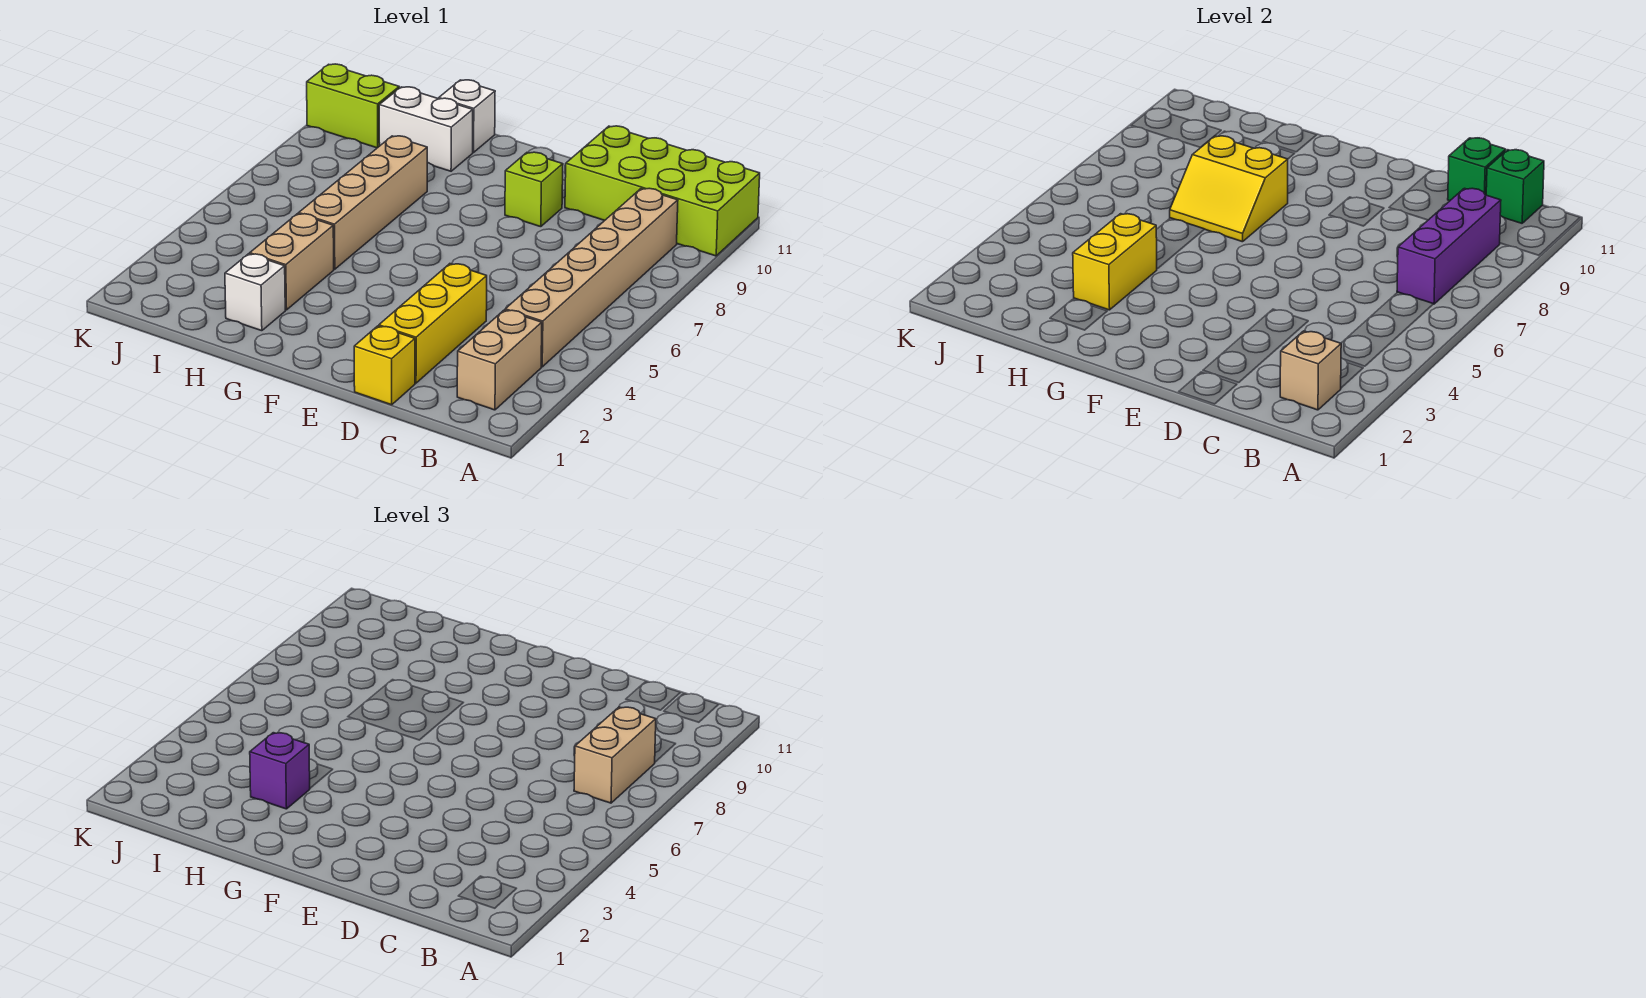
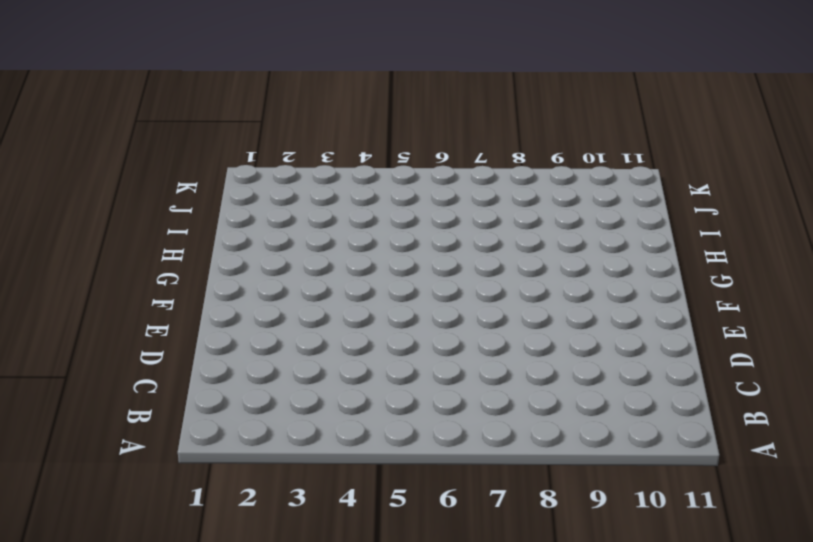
none -> lime 2x4 brick [565,126,760,256]
none -> tan 1x2 brick [457,310,542,410]
none -> tan 1x6 brick [505,188,678,367]

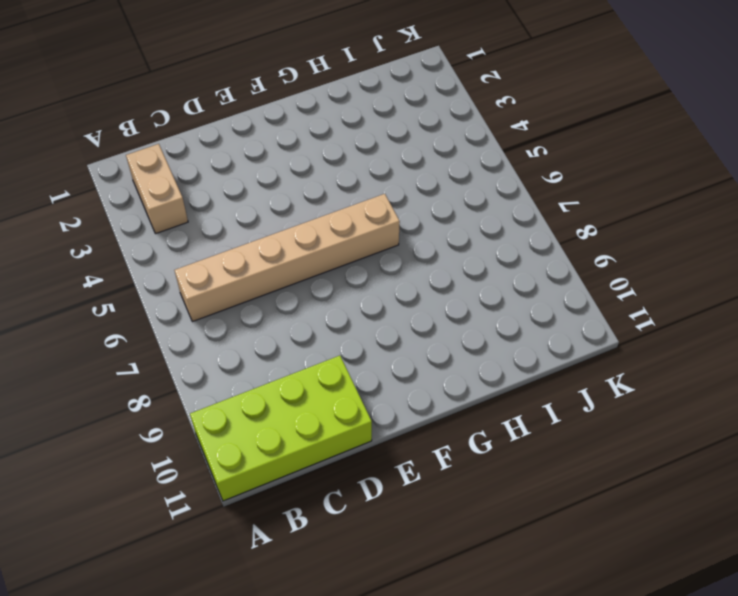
tan 1x6 brick [174,194,400,322] -> tan 1x6 brick turned to [505,188,678,367]
none -> yellow 1x1 brick [354,326,415,405]
none -> yellow 1x3 brick [379,264,487,383]
none -> lime 1x1 brick [505,152,563,227]

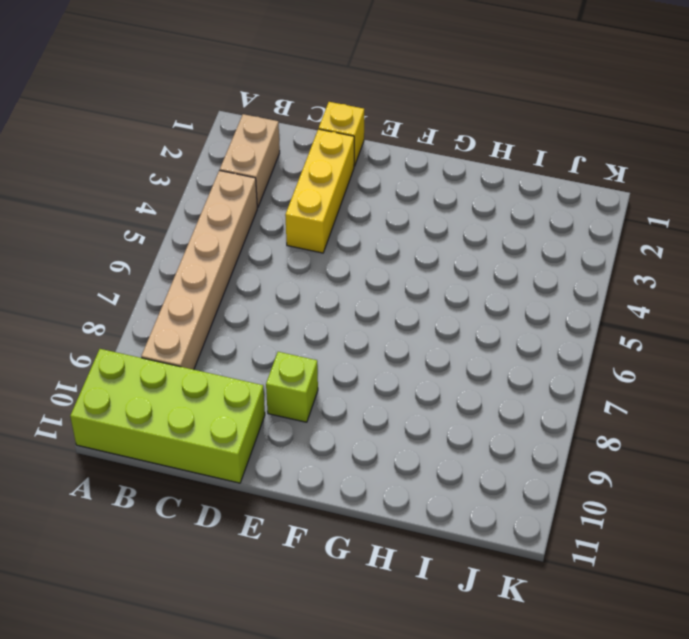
none -> white 1x1 brick [225,254,285,331]
none -> tan 1x2 brick [250,214,334,310]
none -> tan 1x4 brick [299,136,427,269]

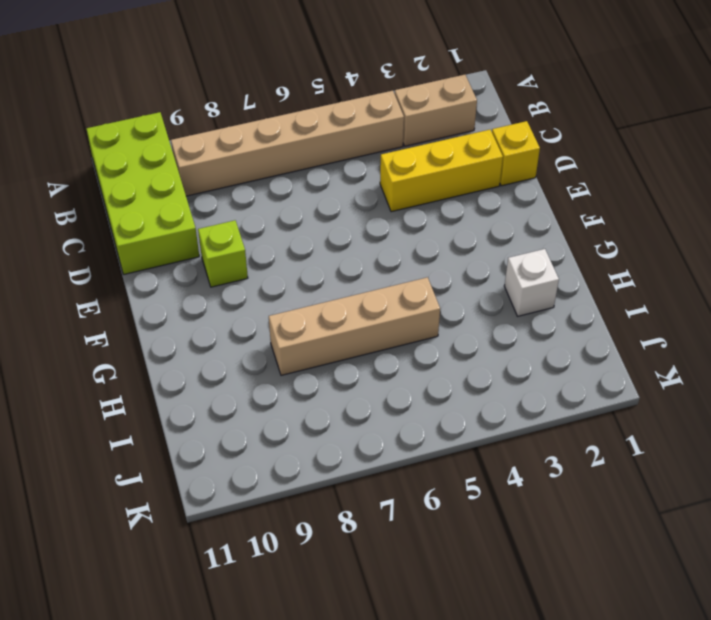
none -> tan 1x2 brick [250,214,334,310]
none -> white 1x2 brick [379,87,473,171]
none -> white 1x1 brick [439,80,495,153]

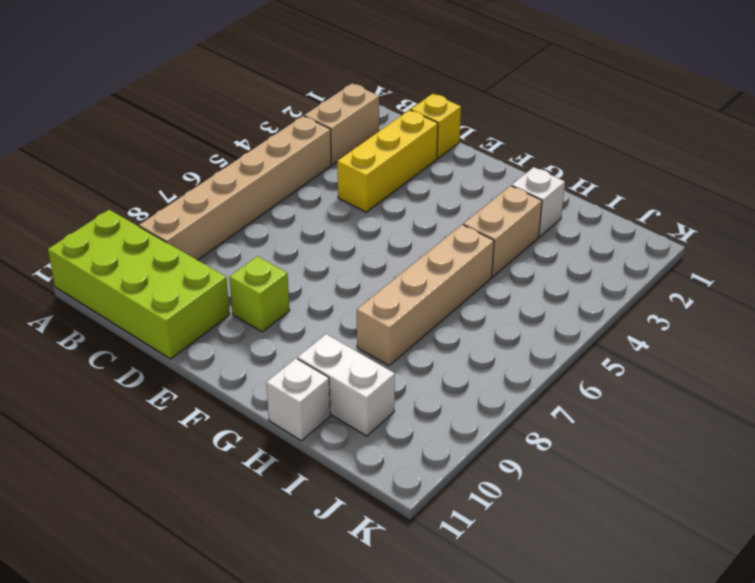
none -> lime 1x2 brick [307,64,399,148]
none -> tan 1x1 brick [1280,331,1341,410]
none -> purple 1x3 brick [1397,188,1501,304]

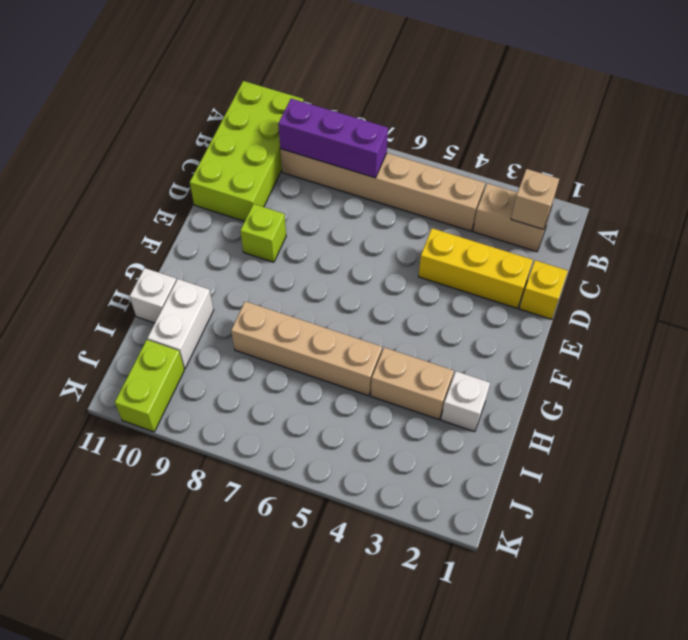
none -> green 1x1 brick [1486,150,1544,223]
none -> green 1x1 brick [1448,138,1506,201]
none -> yellow 2x2 slope [1170,136,1288,242]

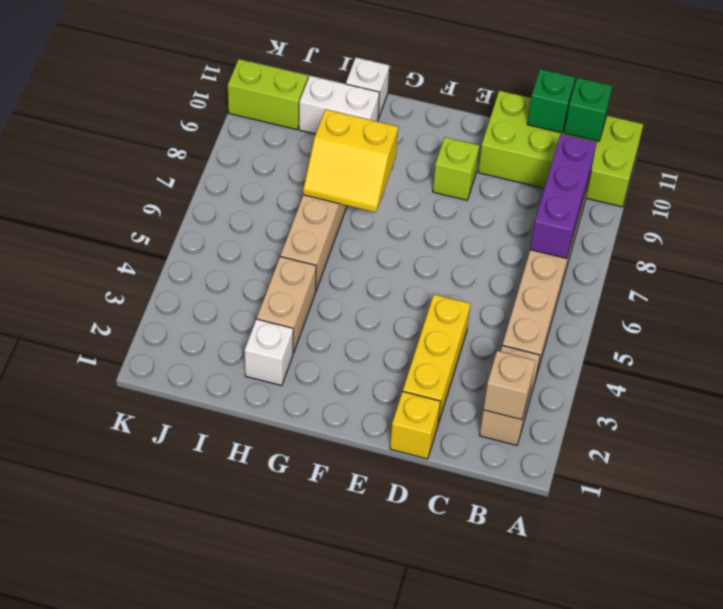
none -> yellow 1x2 brick [1073,214,1157,310]
none -> tan 1x2 brick [574,707,656,803]
none -> purple 1x1 brick [250,733,310,809]

